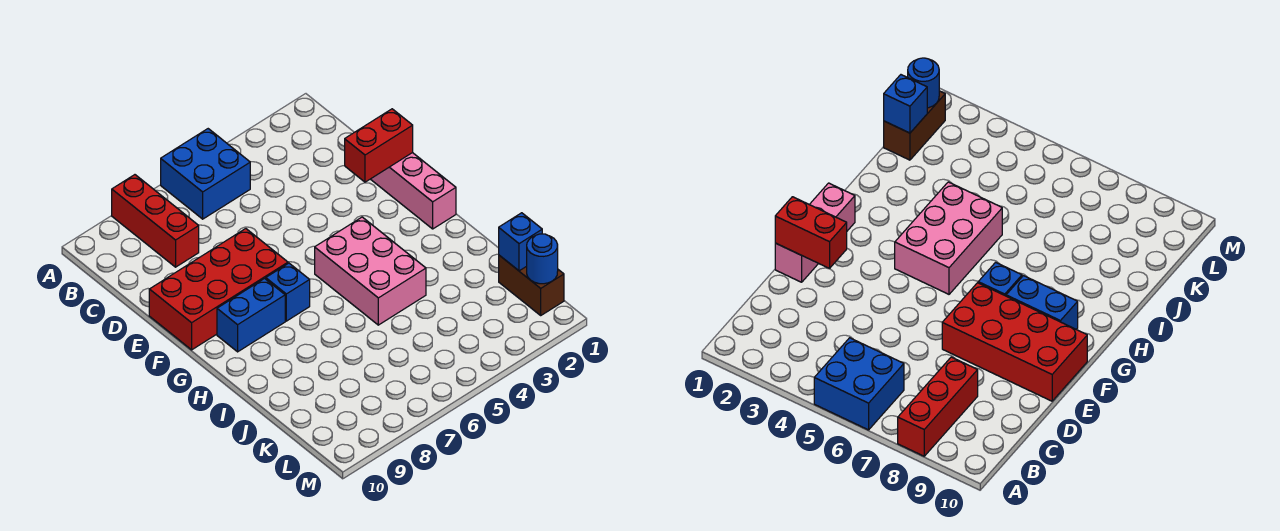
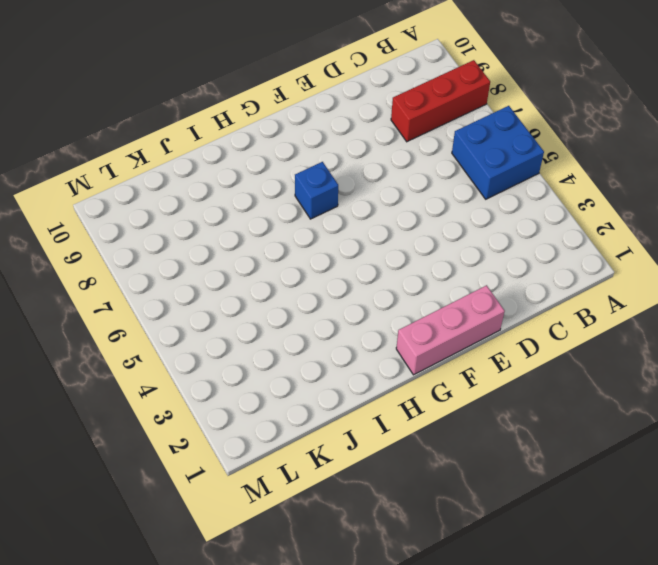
none -> red 2x4 brick [149,229,288,350]
none -> pink 2x3 brick [315,217,426,325]

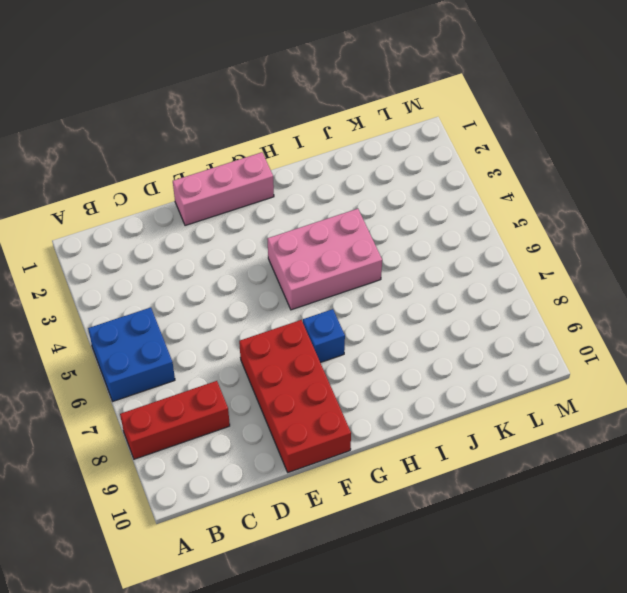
none -> blue 1x2 brick [217,279,285,352]
none -> brown 1x2 brick [499,255,564,315]

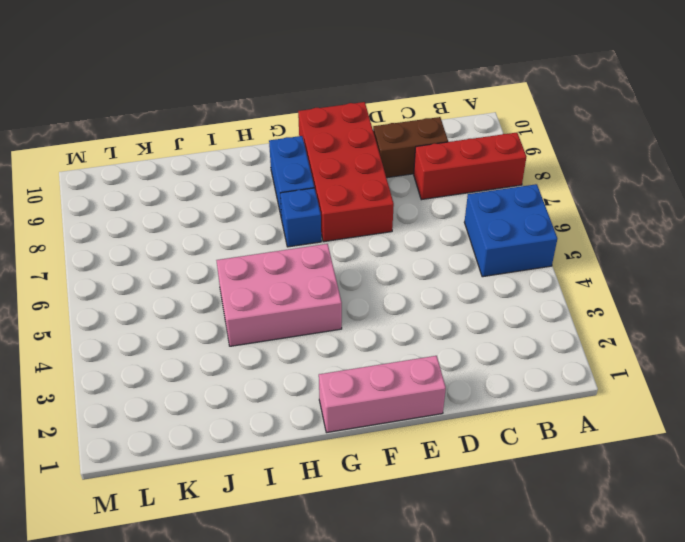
brown 1x2 brick [373,117,448,178] -> brown 1x2 brick moved to [499,255,564,315]
none -> red 1x2 brick [345,109,413,182]
none -> blue 1x1 brick [499,213,542,271]

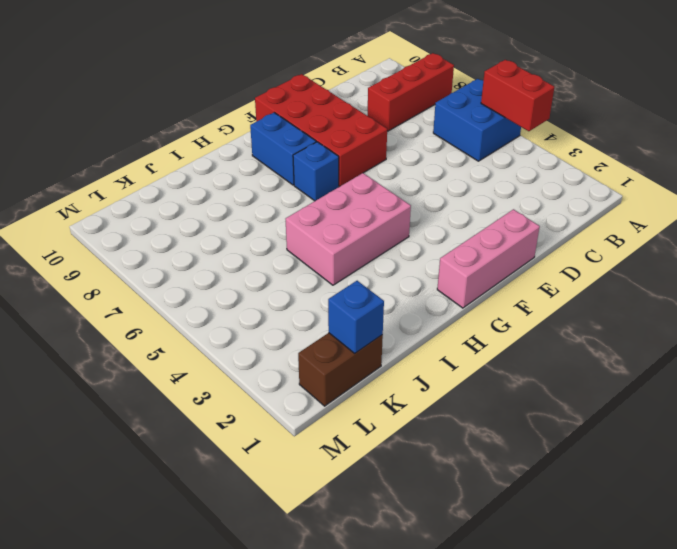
red 1x2 brick [481,60,554,131] -> red 1x2 brick moved to [345,109,413,182]
none -> blue 1x1 round brick [527,234,558,284]

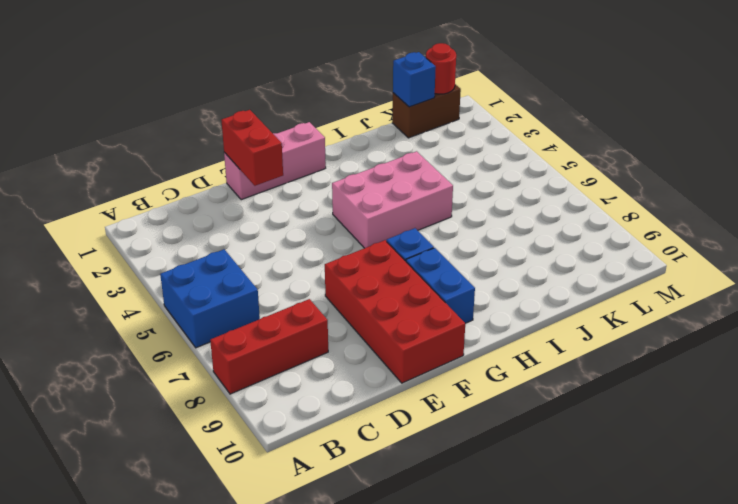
red 1x1 round brick [426,43,456,94] -> blue 1x1 round brick [527,234,558,284]

